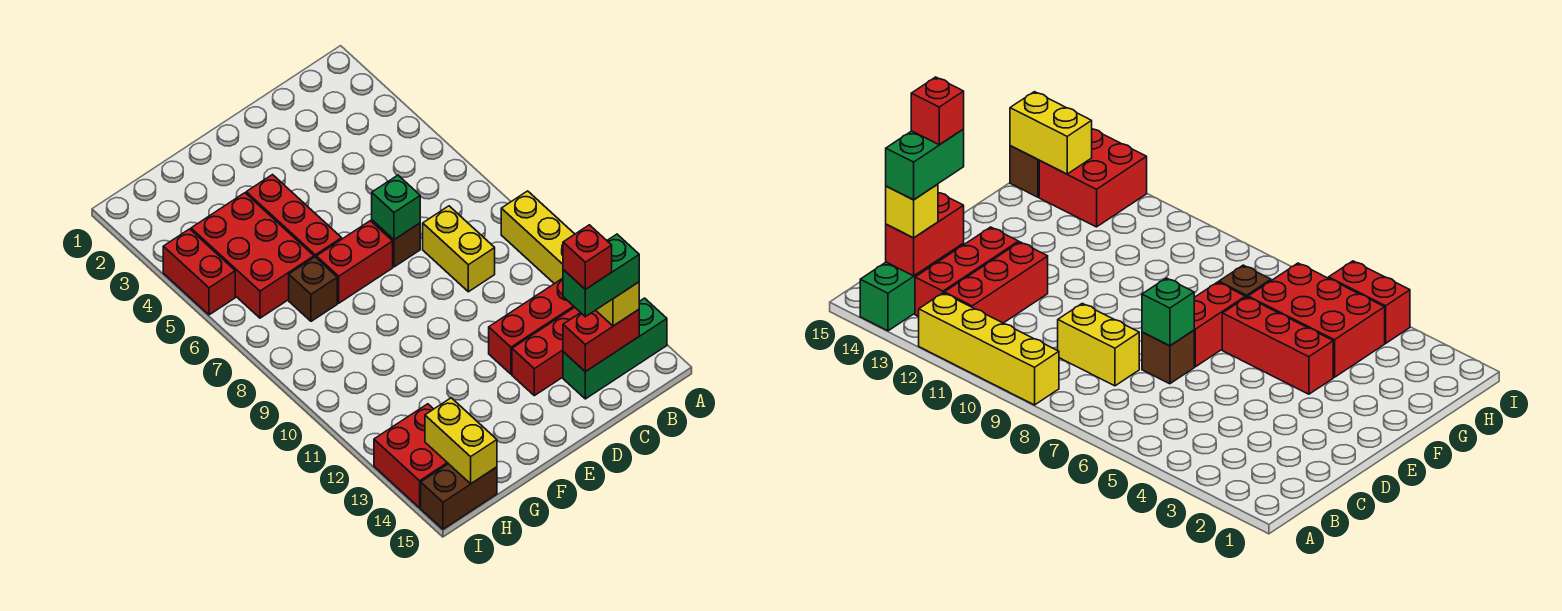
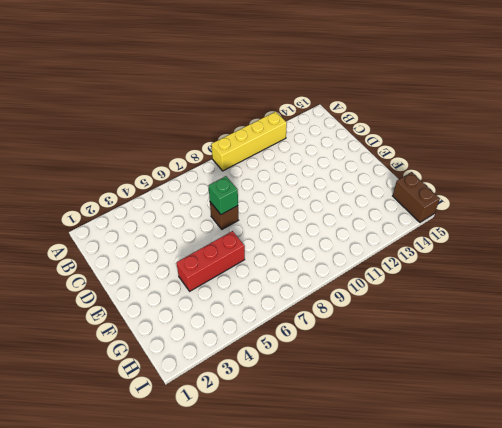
none -> green 1x3 brick [563,298,667,399]
none -> red 1x3 brick [489,278,574,374]
none -> red 1x3 brick [512,307,580,396]

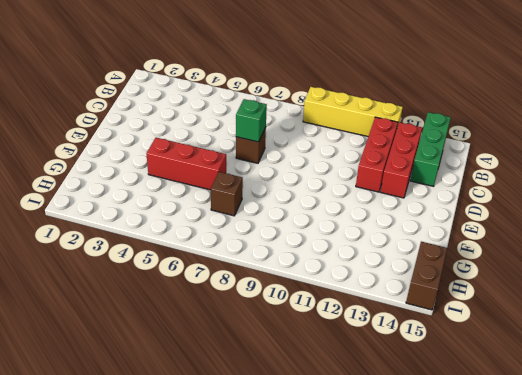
none -> yellow 1x2 brick [423,206,495,292]
none -> red 1x2 brick [316,221,393,303]
none -> red 2x3 brick [191,193,314,318]

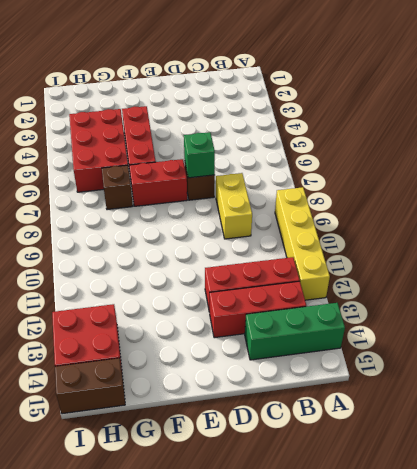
none -> red 1x2 brick [163,229,235,315]
none -> red 1x2 brick [563,310,639,372]
none -> yellow 1x2 brick [425,398,497,484]

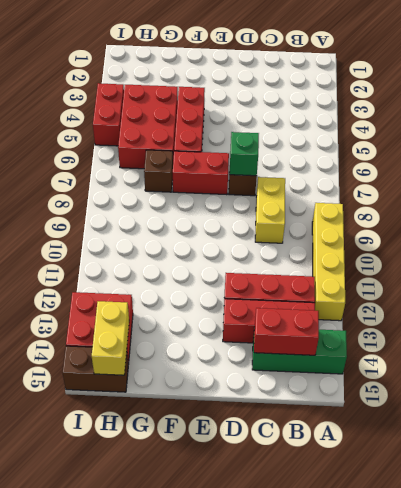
none -> yellow 1x1 brick [596,282,639,326]
none -> green 1x2 brick [563,234,639,317]
none -> red 1x1 brick [563,225,612,289]

